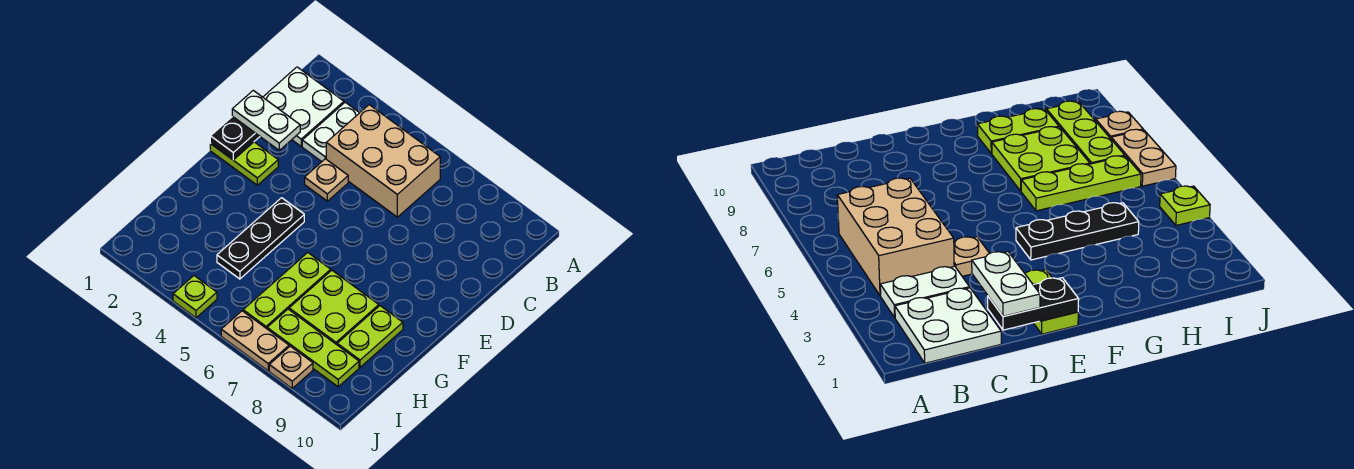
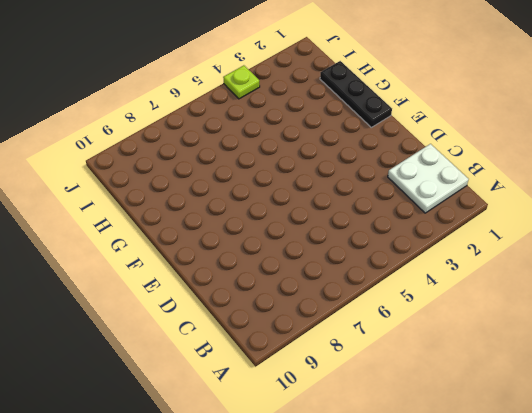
black 1x3 plate [320,61,392,127] -> black 1x3 plate moved to [217,198,304,279]
none -> white 1x2 plate [302,102,359,162]
none -> tan 2x3 brick [326,105,440,217]
none -> tan 1x1 plate [305,159,348,201]

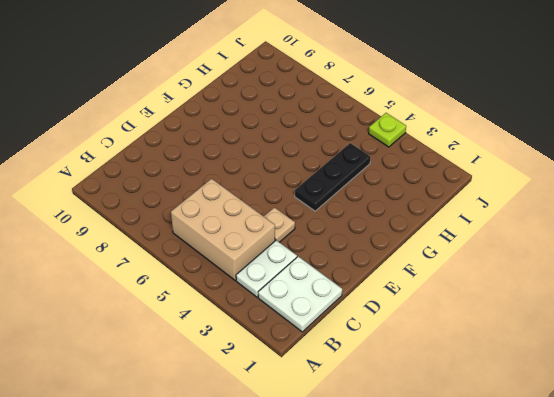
none -> lime 1x2 plate [210,142,278,185]
none -> lime 1x3 plate [243,253,331,329]
none -> lime 2x2 plate [289,270,379,345]

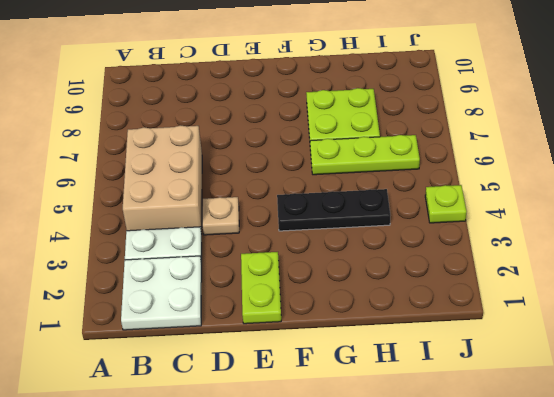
none -> lime 1x2 plate [337,306,403,367]
none -> lime 1x3 plate [267,309,359,387]
none -> tan 1x2 plate [221,311,289,371]

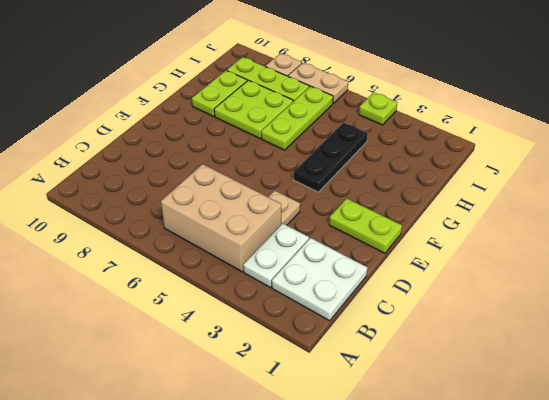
none -> black 1x2 plate [210,116,260,160]
none -> white 1x2 plate [232,90,300,150]

